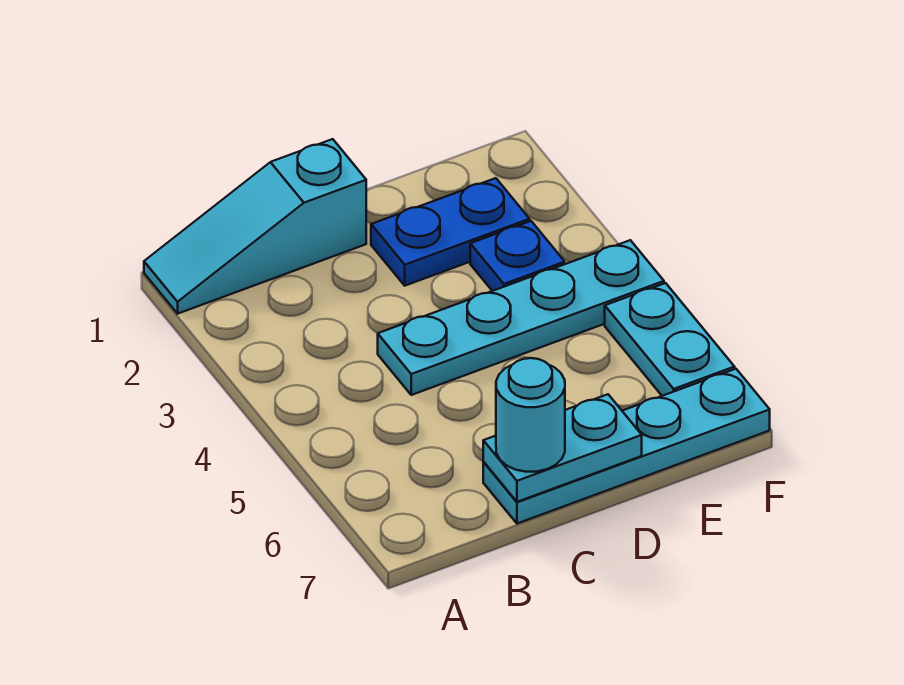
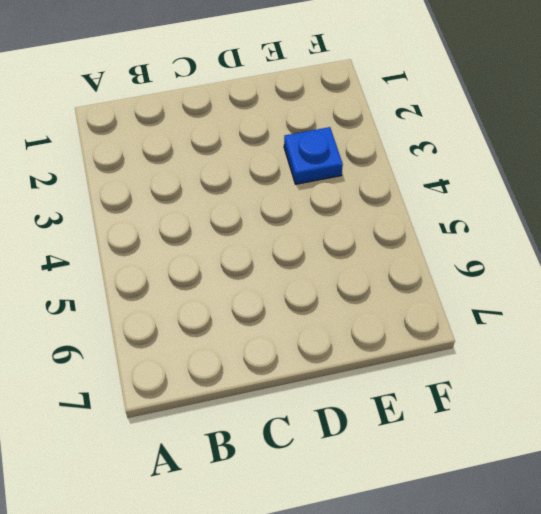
none -> cyan 1x3 slope [144,139,366,314]
none -> cyan 1x4 plate [378,240,664,395]

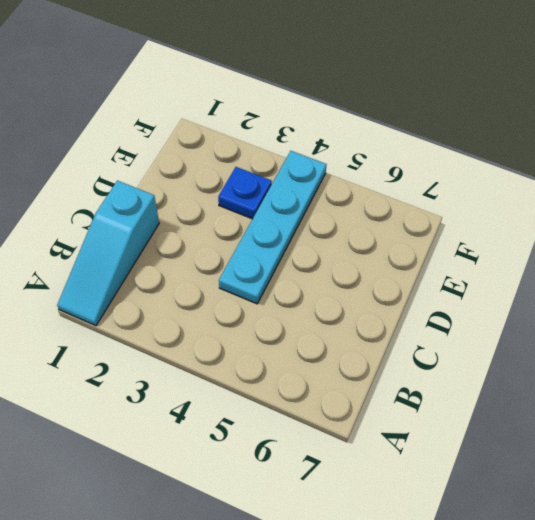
none -> cyan 1x4 plate [483,369,770,524]
none -> blue 1x2 plate [371,178,530,286]

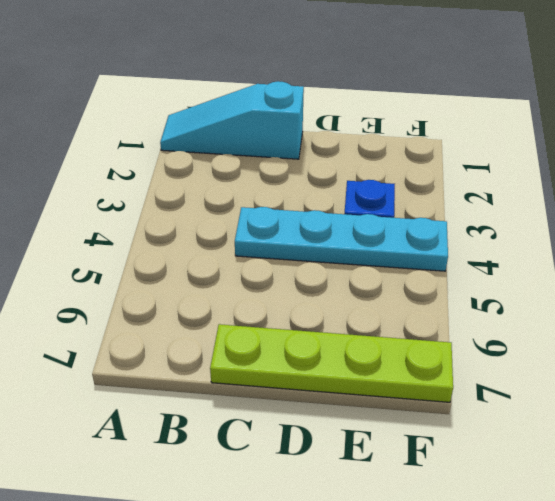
lime 1x4 plate [210,324,453,402] -> cyan 1x4 plate [483,369,770,524]
none -> blue 1x2 plate [371,178,530,286]
none -> cyan 1x2 plate [605,283,735,396]

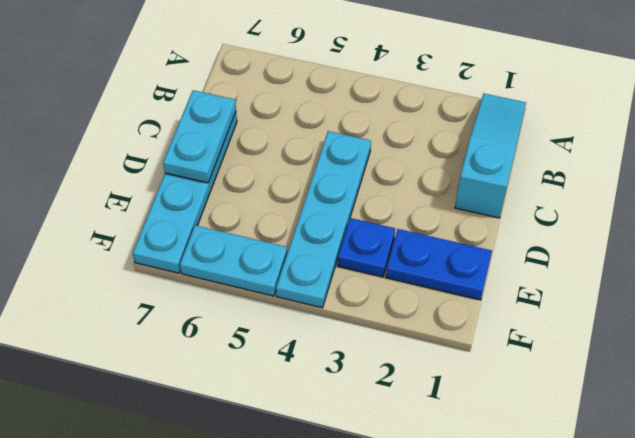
blue 1x2 plate [386,229,492,300] -> blue 1x2 plate turned to [371,178,530,286]
none -> cyan 1x1 round brick [496,358,565,472]

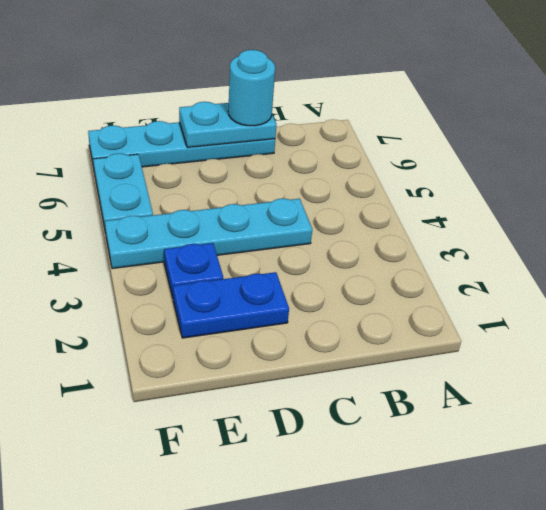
none -> cyan 1x3 slope [144,139,366,314]

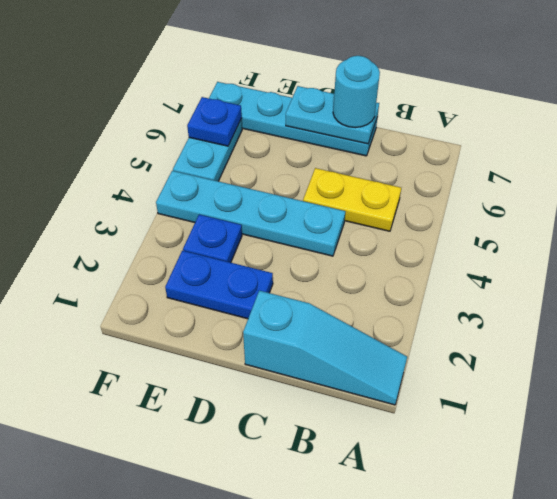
yellow 1x2 plate [303,168,401,231] -> none
blue 1x1 plate [187,97,242,146] -> none

